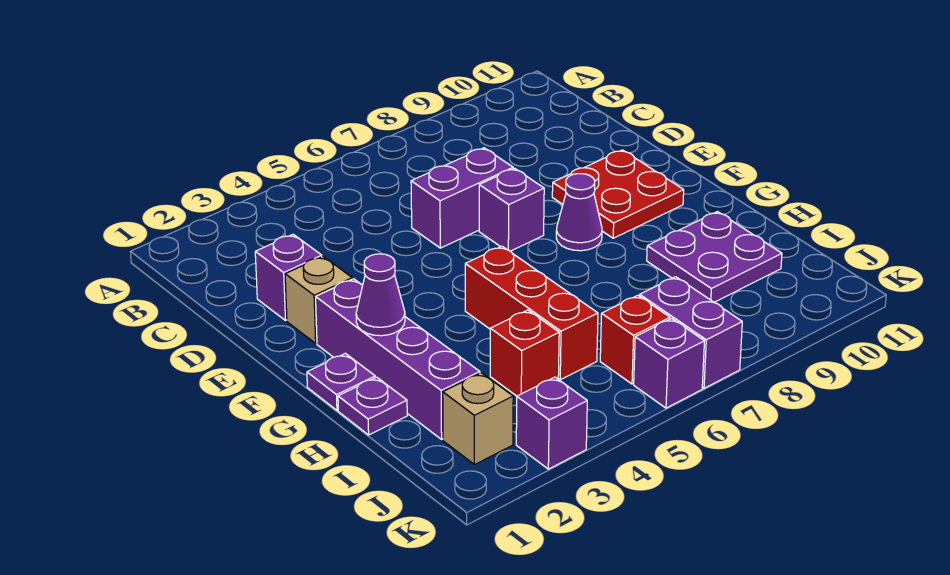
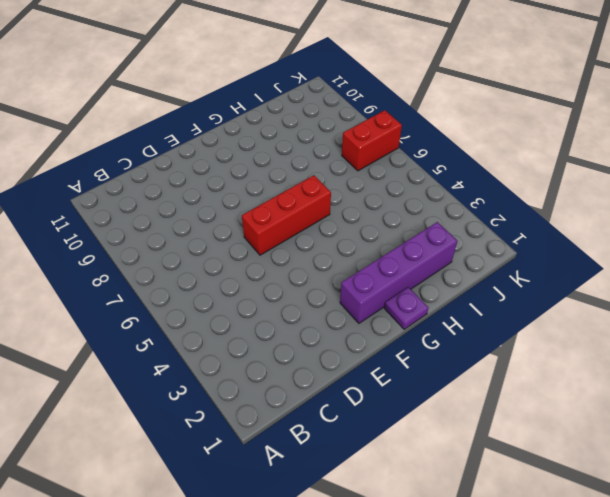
red 1x3 brick [242,175,331,255] -> red 1x3 brick moved to [465,246,598,380]
red 1x2 brick [342,110,402,171] -> purple 1x2 brick [640,277,742,388]
none -> purple 1x1 brick [255,234,322,320]
none -> purple 1x2 brick [411,148,513,248]
none -> tan 1x1 brick [285,257,352,343]

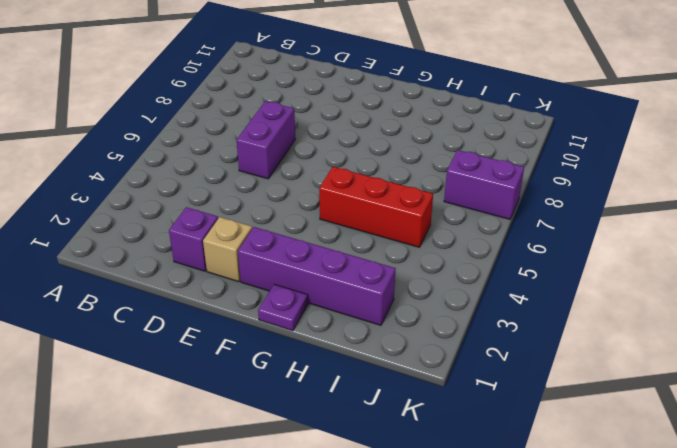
none -> purple 1x1 brick [479,168,544,251]
none -> red 2x2 plate [552,150,684,238]
none -> purple 1x1 cone [556,174,602,251]

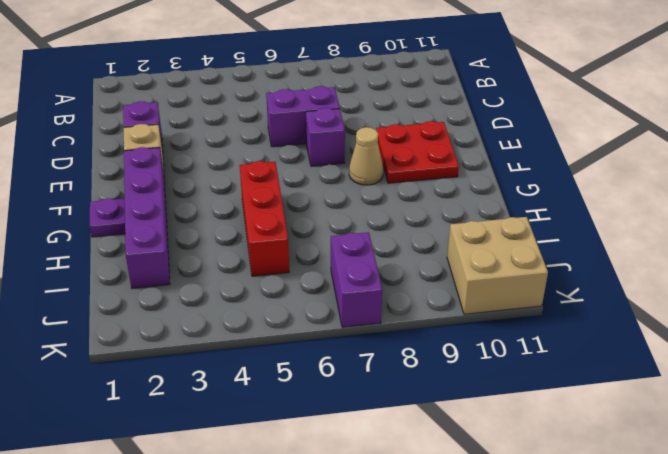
tan 1x1 cone [349,127,383,185] -> purple 1x1 cone [556,174,602,251]
tan 2x2 brick [447,217,548,314] -> none
none -> purple 1x1 plate [338,377,407,435]
none -> purple 2x2 plate [647,212,782,302]
none -> red 1x1 brick [490,310,559,396]

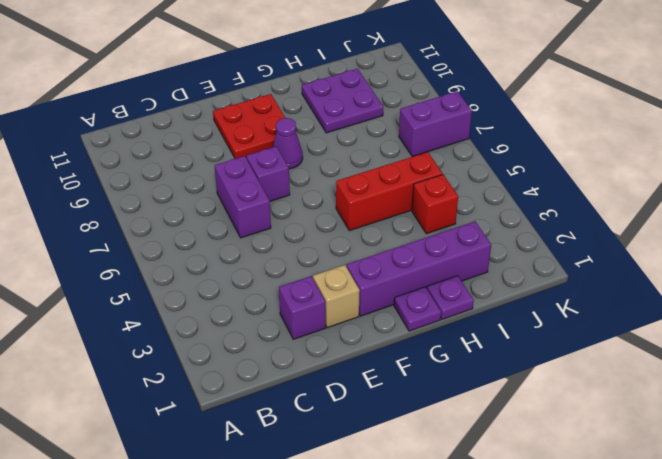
none -> tan 1x1 brick [443,373,513,465]
none -> red 1x1 brick [600,295,670,384]
none -> purple 1x1 brick [516,377,587,469]

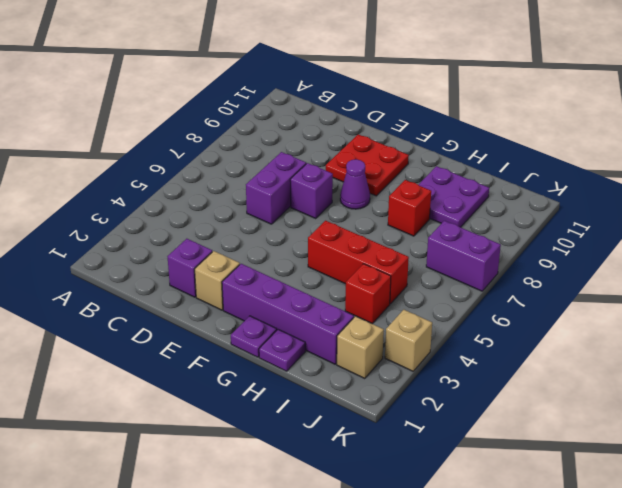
red 1x1 brick [388,180,431,236] -> red 1x1 brick moved to [600,295,670,384]
tan 1x1 brick [385,310,432,371] -> purple 1x1 brick [516,377,587,469]
none -> purple 1x1 brick [634,319,704,408]
none -> purple 1x1 cone [356,254,405,336]

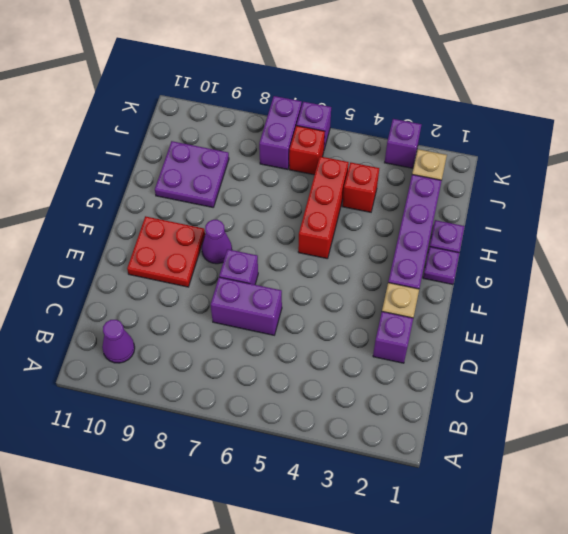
purple 1x1 cone [102,320,135,363] -> purple 1x1 cone moved to [356,254,405,336]

